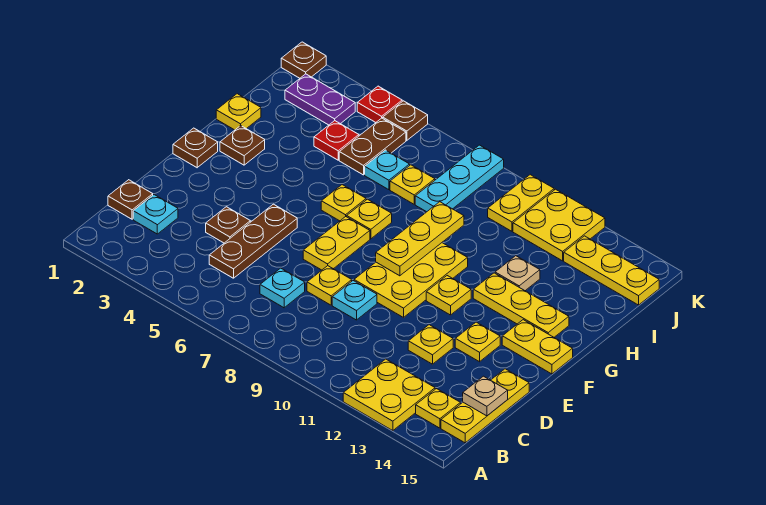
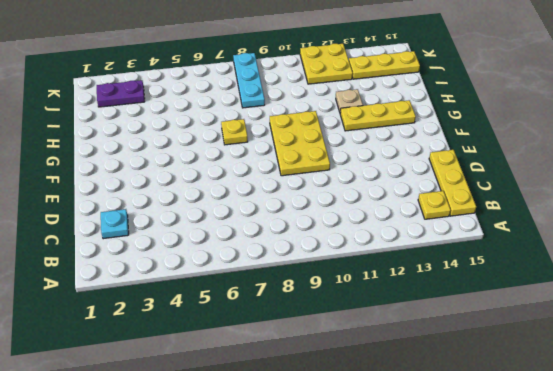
none -> yellow 2x2 plate [343,359,435,431]
none -> brown 1x1 plate [108,180,153,219]
none -> brown 1x3 plate [209,204,297,278]
none -> cyan 1x1 plate [260,268,305,308]

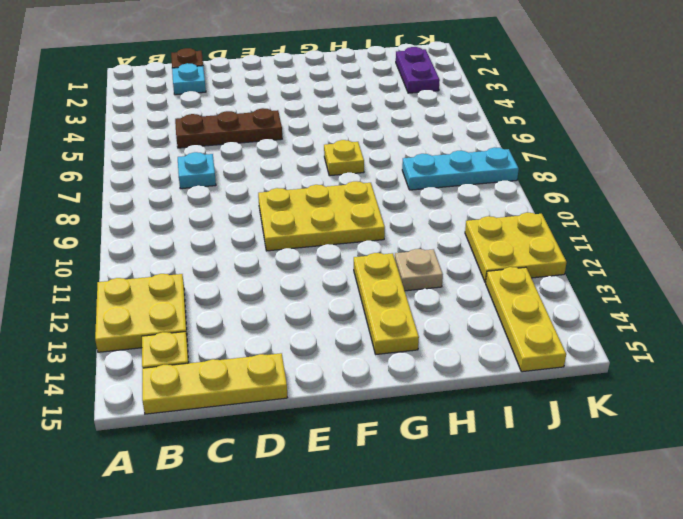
none -> brown 1x1 plate [206,207,250,243]
none -> yellow 1x1 plate [307,266,352,305]
none -> cyan 1x1 plate [332,281,377,320]
none -> yellow 1x1 plate [408,325,453,364]

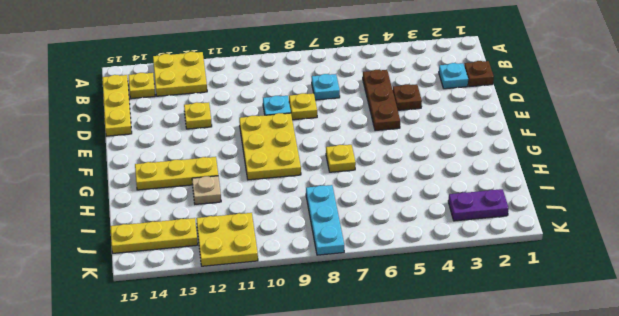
none -> yellow 1x2 plate [303,217,370,270]
none -> yellow 1x1 plate [455,322,500,362]
none -> brown 1x1 plate [173,128,218,168]
none -> yellow 1x1 plate [426,276,471,315]

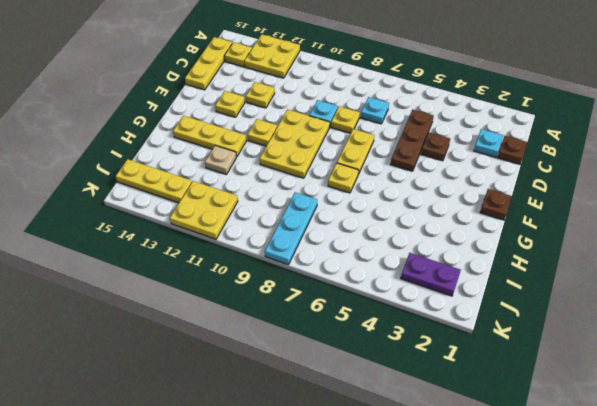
none -> yellow 1x2 plate [502,320,573,374]
none -> brown 1x1 plate [220,126,265,165]
none -> yellow 1x1 plate [321,185,366,221]
none -> yellow 1x1 plate [216,94,261,130]

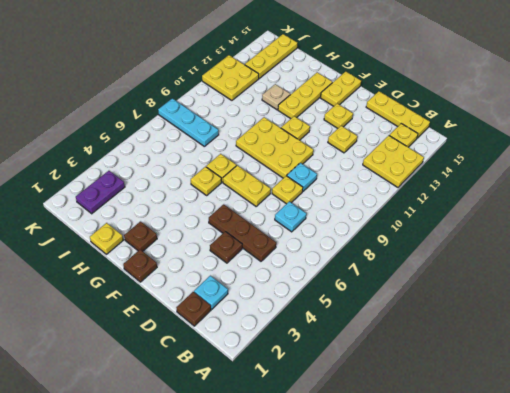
none -> red 1x1 plate [314,121,359,160]
none -> brown 1x2 plate [339,118,406,175]
none -> cyan 1x1 plate [365,150,410,190]
none -> yellow 1x1 plate [390,165,435,204]

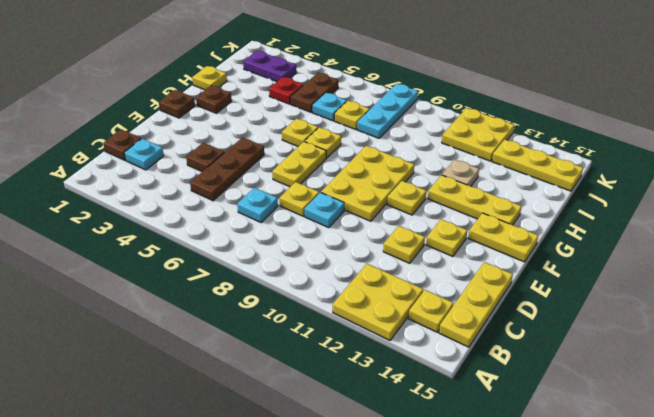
none -> yellow 1x2 plate [488,175,554,231]
none -> brown 1x1 plate [281,42,326,78]
none -> red 1x1 plate [357,86,402,122]
none -> brown 1x1 plate [383,101,428,140]

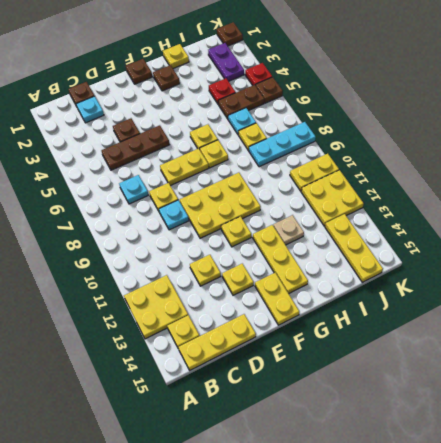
none -> tan 1x1 plate [463,376,508,416]
none -> yellow 1x3 plate [376,202,464,276]

